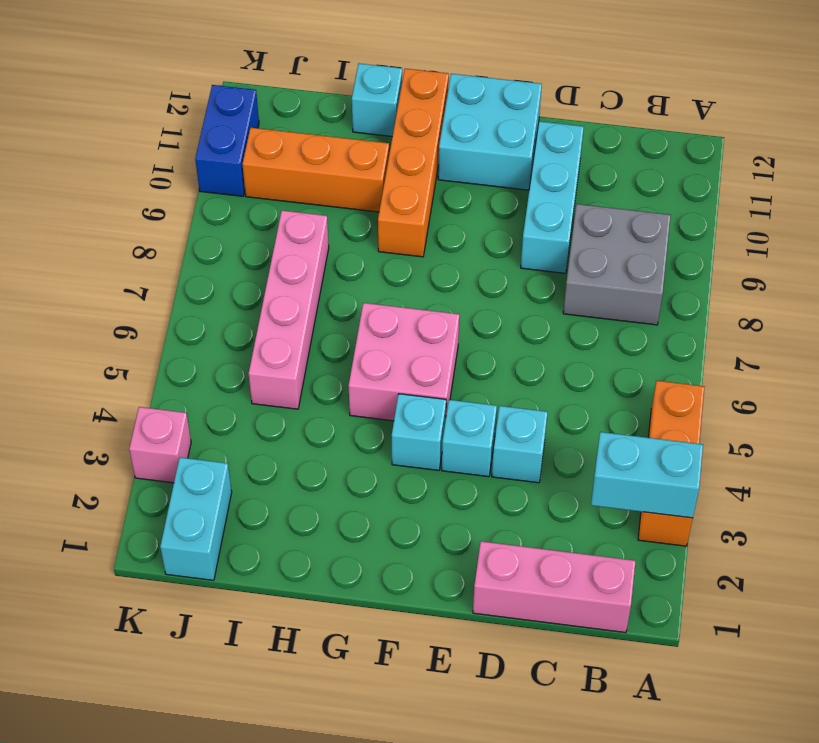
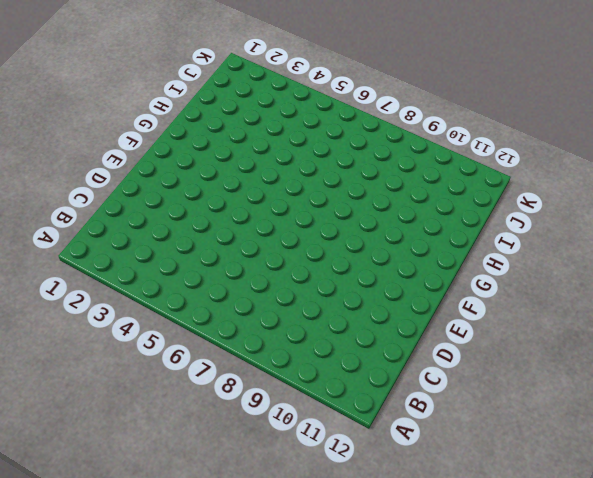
none -> orange 1x3 brick [638,381,704,546]
none -> pink 1x3 brick [473,541,636,633]
none -> grey 2x2 brick [563,204,671,325]

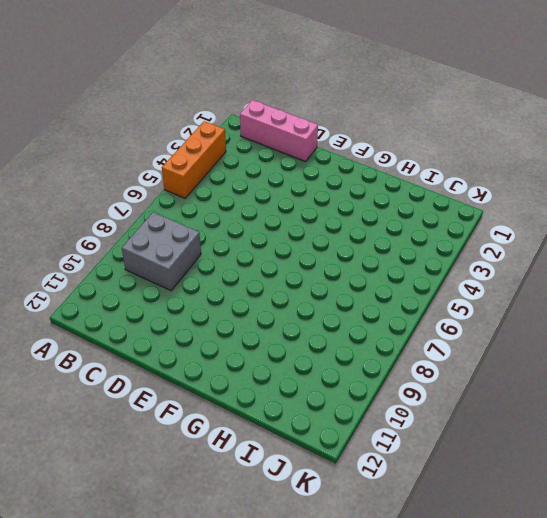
none -> cyan 1x1 brick [492,406,548,483]
none -> cyan 1x3 brick [521,121,584,273]
none -> cyan 1x1 brick [442,400,497,477]

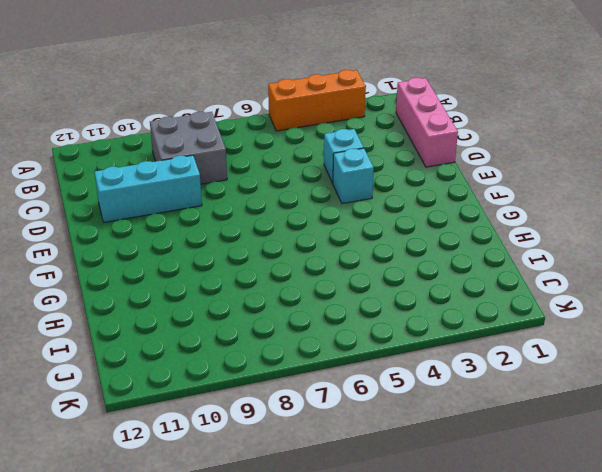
none -> cyan 2x2 brick [438,74,542,190]
none -> cyan 1x1 brick [392,394,446,470]
none -> pink 2x2 brick [349,303,459,421]

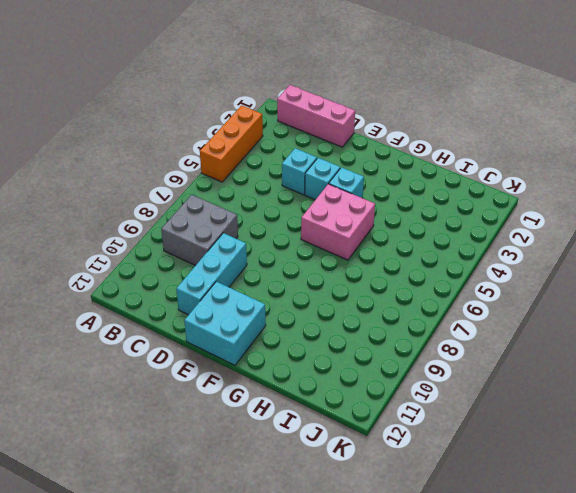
none -> orange 1x4 brick [378,69,449,257]
none -> orange 1x3 brick [242,128,389,212]
none -> cyan 1x1 brick [352,63,402,137]

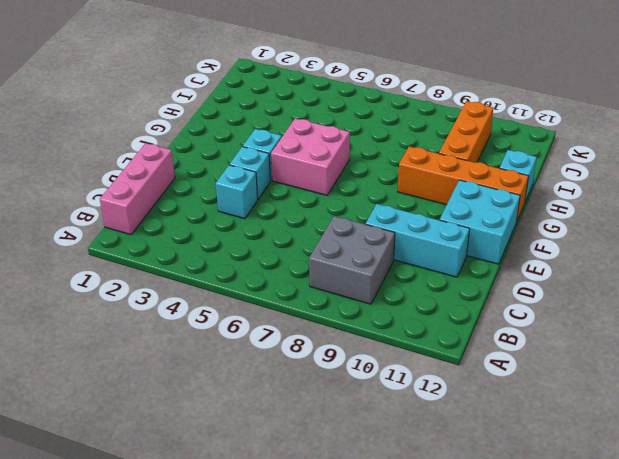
none -> orange 1x3 brick [638,381,704,546]
none -> pink 1x4 brick [249,211,329,409]
none -> cyan 1x2 brick [160,457,232,580]

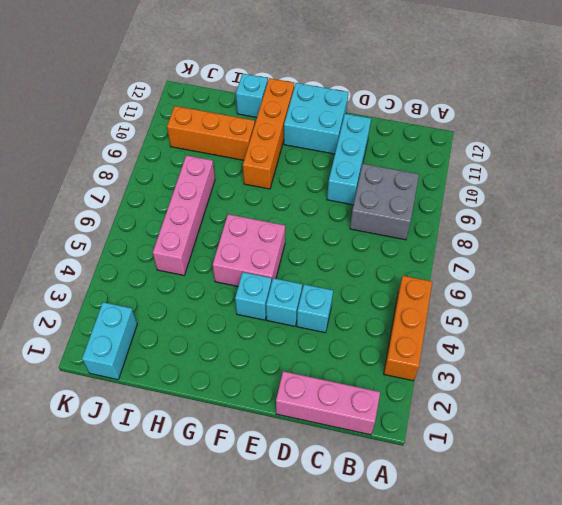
none -> pink 1x1 brick [129,407,191,483]
none -> blue 1x2 brick [195,85,259,196]
none -> cyan 1x2 brick [591,432,703,518]

